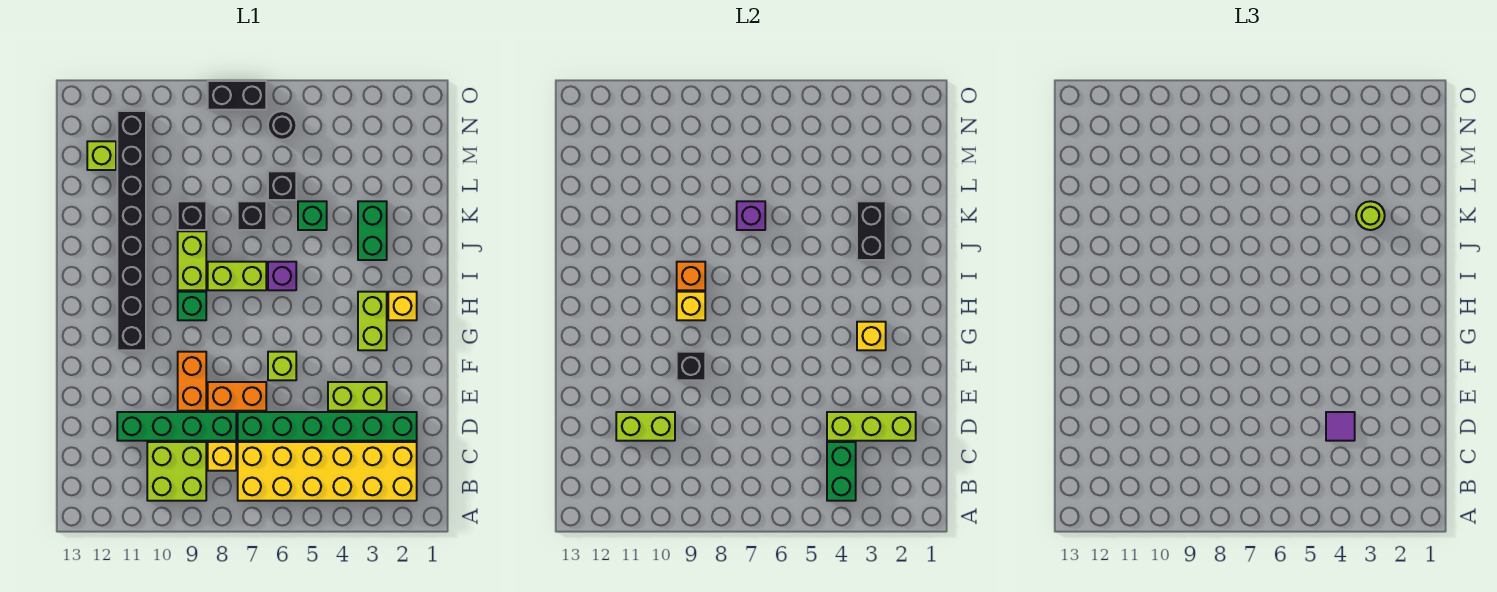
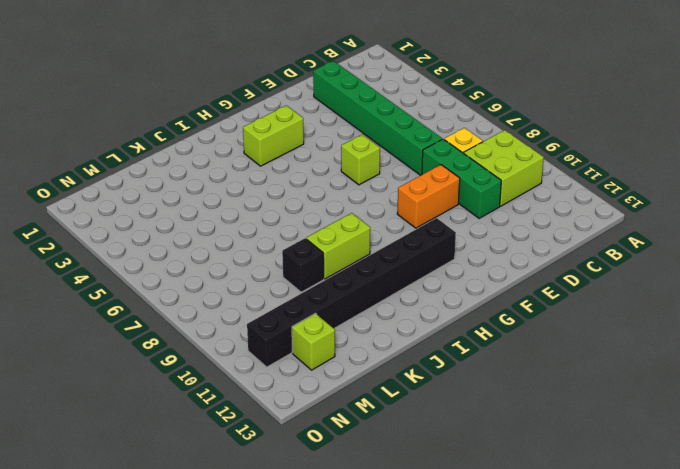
green 1x3 brick [422,139,501,218] -> green 1x4 brick [117,412,236,441]
none -> yellow 2x6 brick [238,442,417,501]
none -> lime 1x2 brick [328,382,387,411]
none -> orange 1x2 brick [208,382,266,411]
none -> yellow 1x1 brick [388,292,417,320]

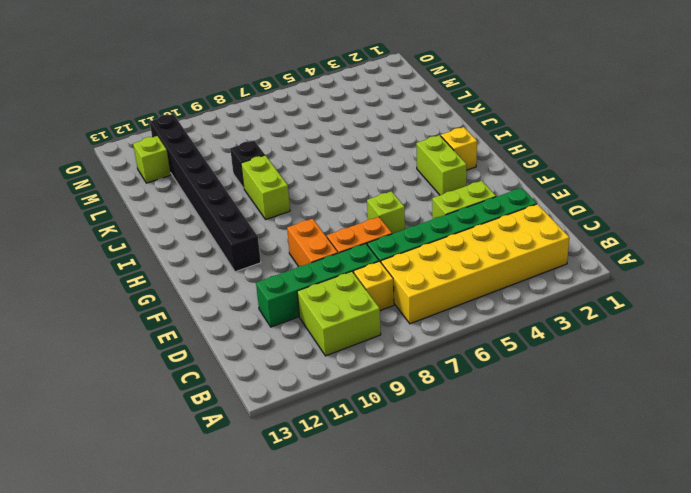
none -> green 1x1 brick [178,292,206,320]
none -> purple 1x1 brick [268,262,296,290]
none -> lime 1x2 brick [208,262,266,290]
none -> green 1x2 brick [358,201,387,260]

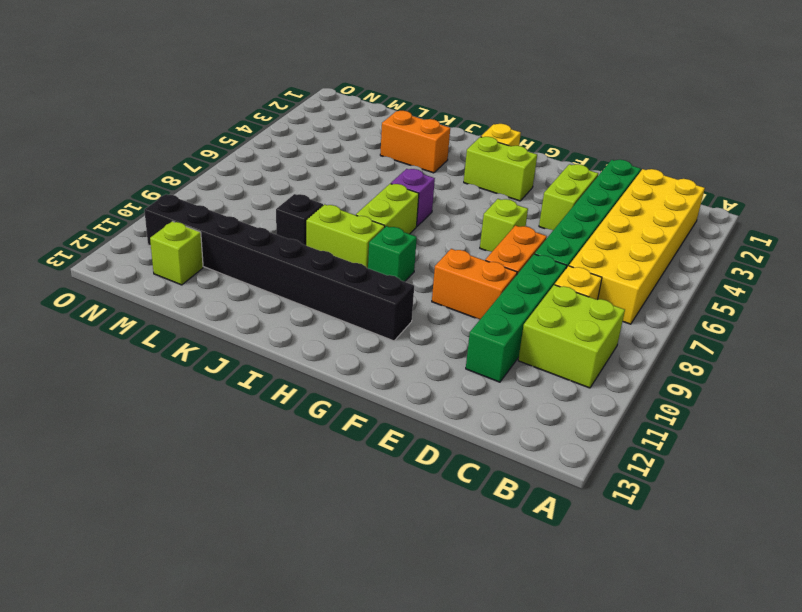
orange 1x2 brick [380,111,450,173] -> green 1x2 brick [358,201,387,260]
none -> green 1x1 brick [298,201,327,230]
none -> black 1x1 brick [238,201,266,230]
none -> black 1x1 brick [268,171,296,200]
none -> black 1x1 round brick [268,111,296,140]

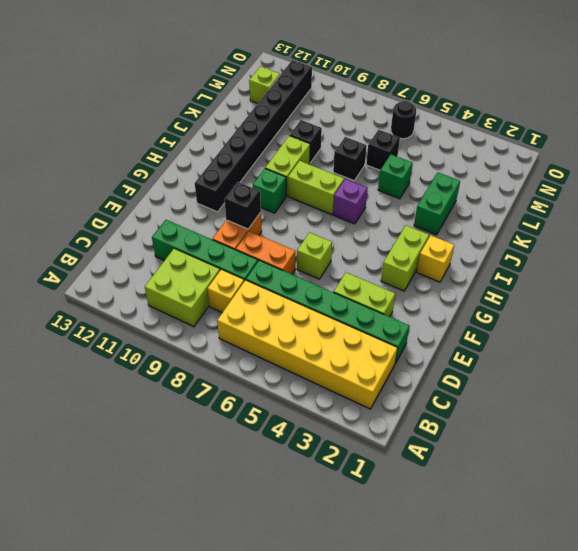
none -> black 1x2 brick [208,81,266,110]
none -> green 1x2 brick [827,442,856,501]
none -> lime 1x3 brick [827,412,916,441]
none -> lime 1x2 brick [616,412,675,441]

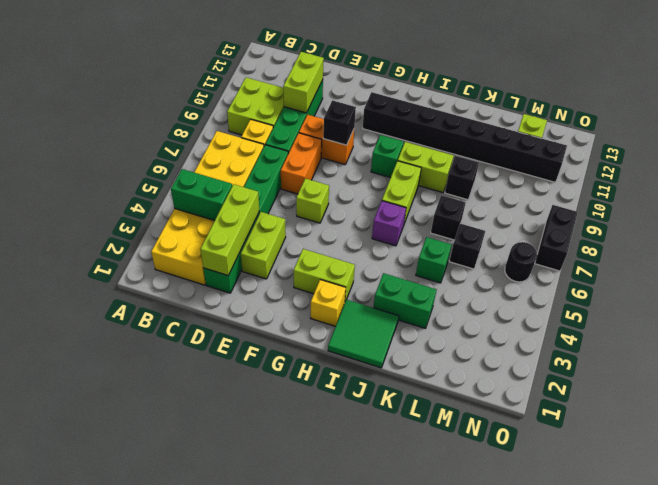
green 2x2 tile [328,300,399,368] -> none
none -> yellow 1x1 brick [857,322,886,350]
none -> yellow 1x1 brick [677,292,705,320]
none -> orange 1x1 brick [677,262,705,290]
none -> black 1x2 brick [857,201,886,260]

